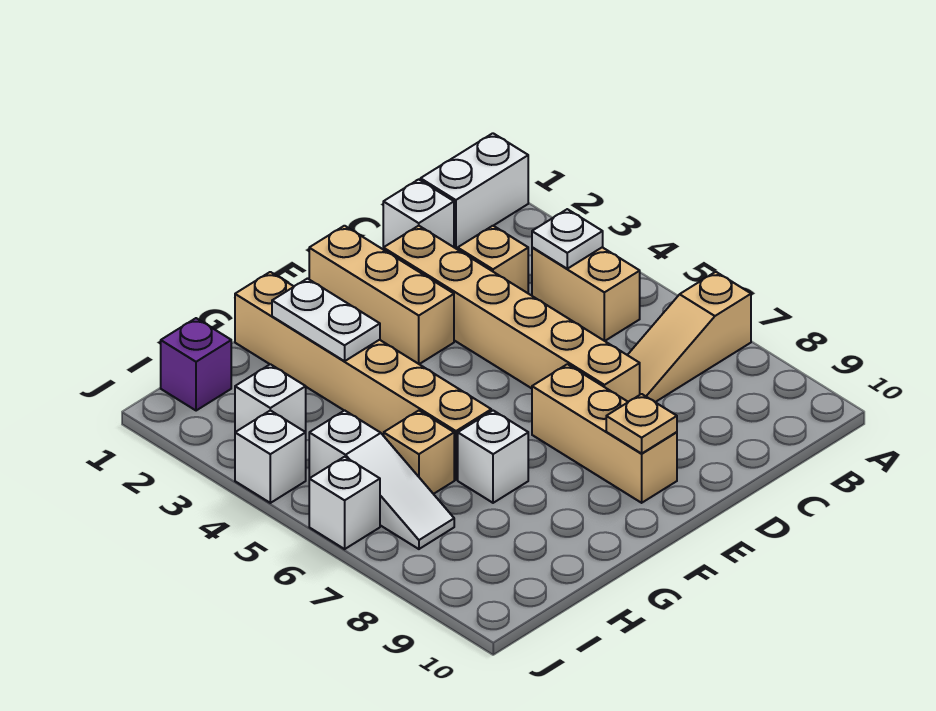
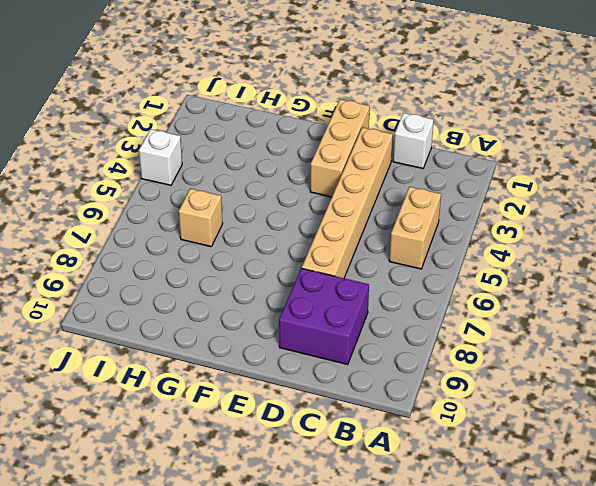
purple 2x2 brick [279,268,369,365] -> none
none -> white 1x2 brick [421,133,528,249]
none -> tan 1x3 slope [628,272,751,402]
none -> tan 1x1 brick [458,226,528,293]

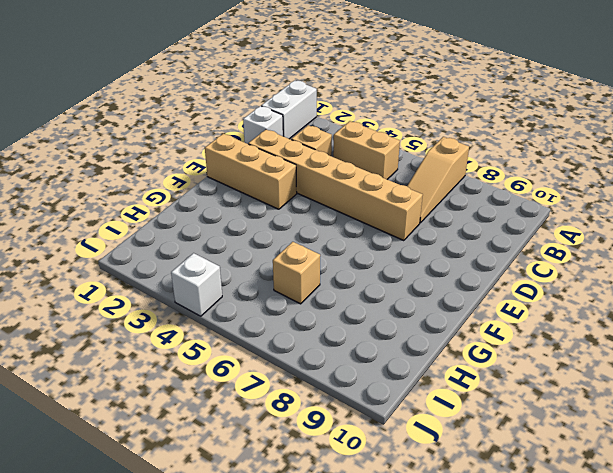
none -> tan 1x3 brick [532,364,677,503]
none -> tan 1x6 brick [235,272,491,480]
none -> white 1x1 brick [458,411,528,503]

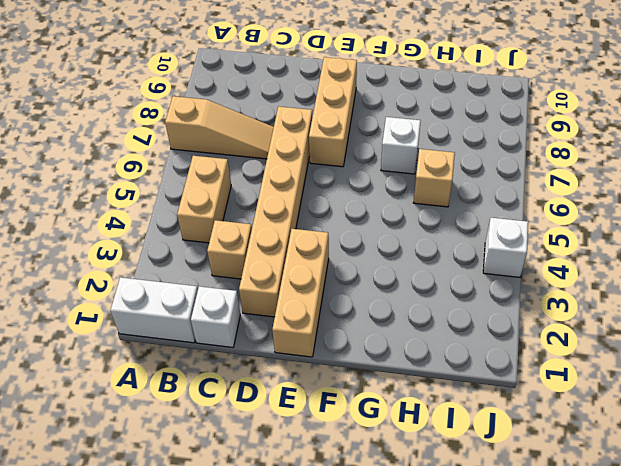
none -> tan 1x6 brick [235,272,491,480]
none -> purple 1x1 brick [161,318,231,411]
none -> white 1x1 brick [235,364,306,432]

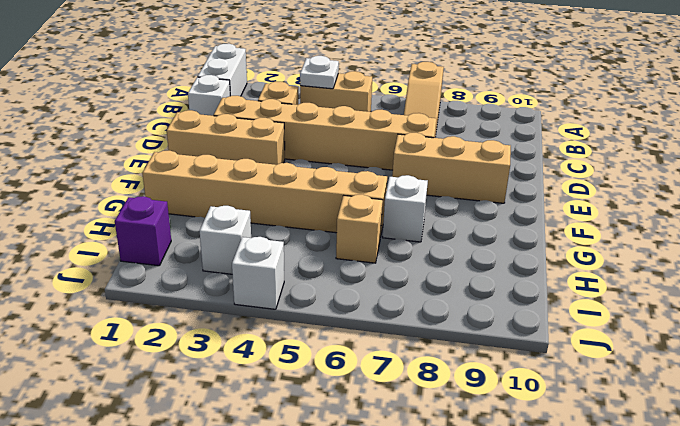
none -> white 1x3 slope [309,410,454,549]
none -> white 1x1 brick [309,457,380,549]
none -> tan 1x1 plate [606,394,677,453]

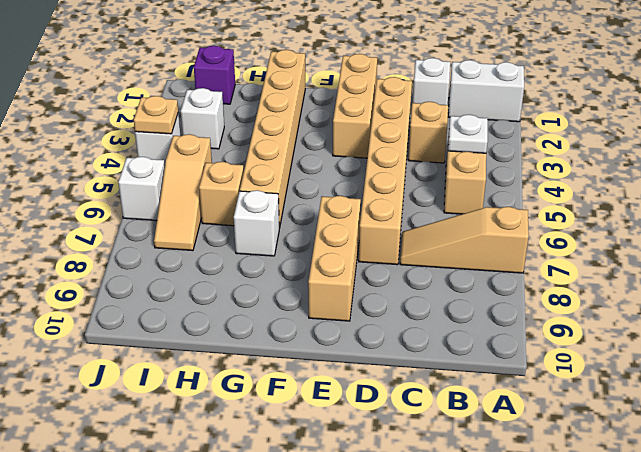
tan 1x3 slope [154,134,212,251] -> white 1x3 slope [309,410,454,549]
tan 1x1 plate [134,96,178,134] -> tan 1x1 plate moved to [606,394,677,453]
none -> white 1x2 plate [272,279,380,361]

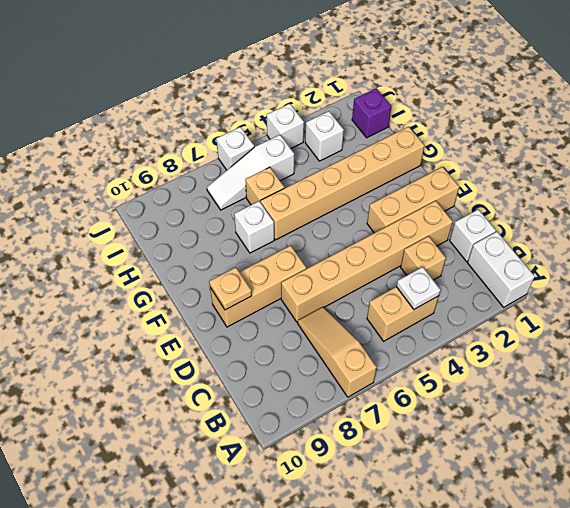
none -> white 1x2 plate [272,279,380,361]

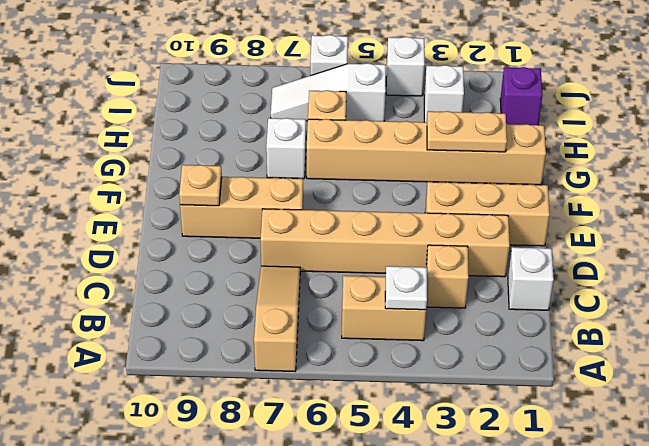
tan 1x2 plate [427,111,507,152] -> white 1x2 plate [272,279,380,361]
none -> white 1x2 brick [421,133,528,249]

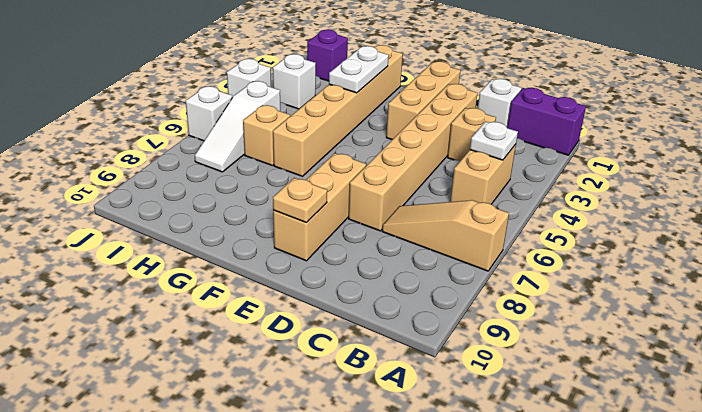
purple 1x2 brick [507,88,586,155] -> white 1x2 brick [421,133,528,249]
none -> white 1x1 brick [458,411,528,503]

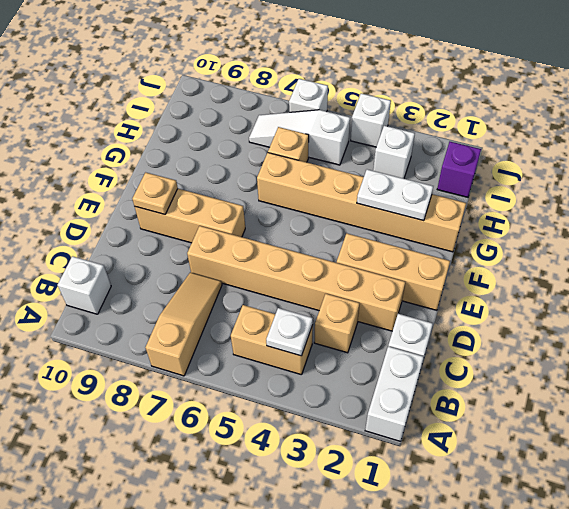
white 1x1 brick [58,256,111,314] -> white 1x1 brick moved to [458,411,528,503]

